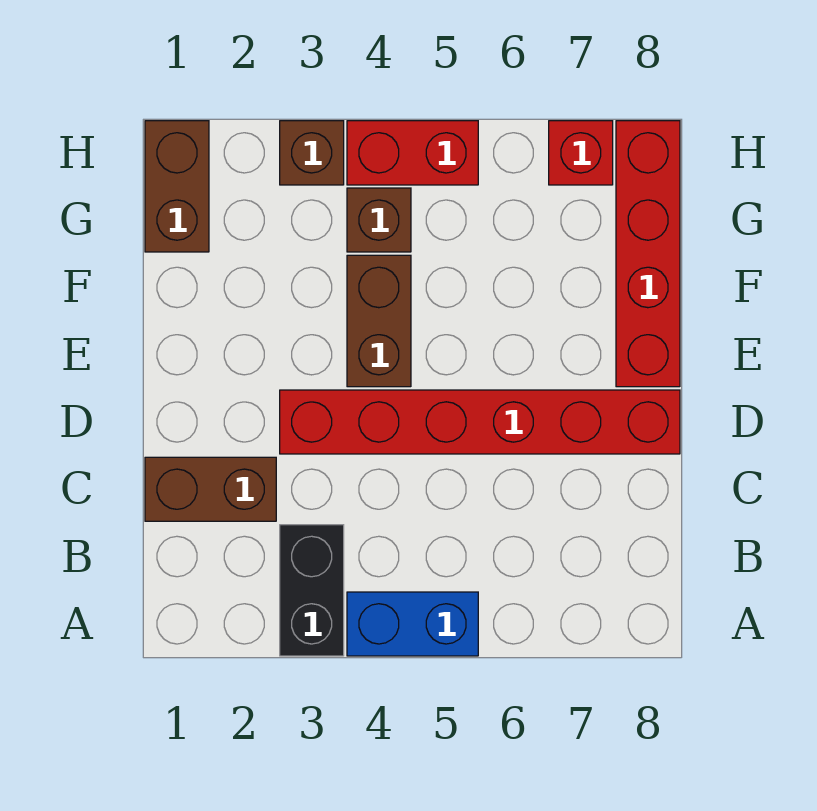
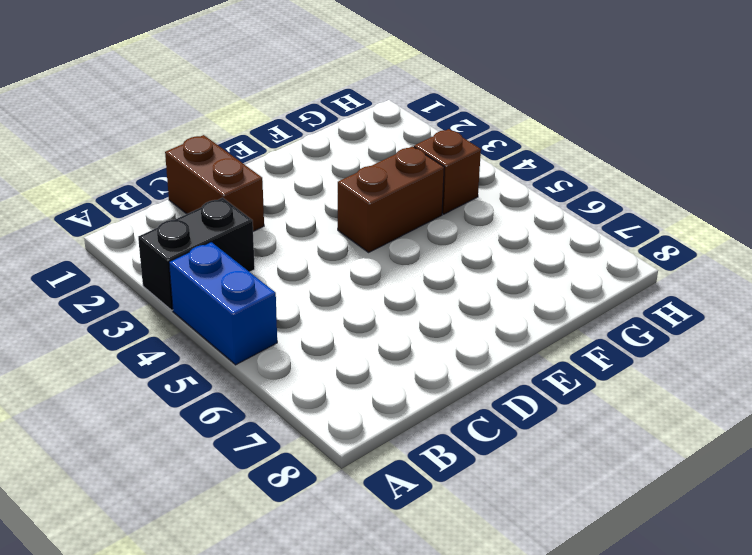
none -> red 1x6 brick [280,390,680,454]
none -> red 1x4 brick [616,121,680,387]

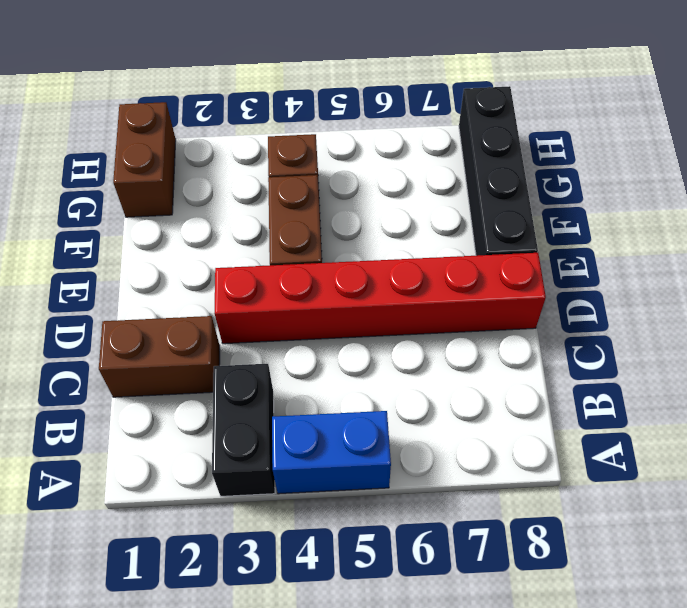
black 1x4 brick [459,86,538,256] -> red 1x4 brick [616,121,680,387]
none -> brown 1x1 brick [280,121,344,185]
none -> red 1x2 brick [347,121,478,185]

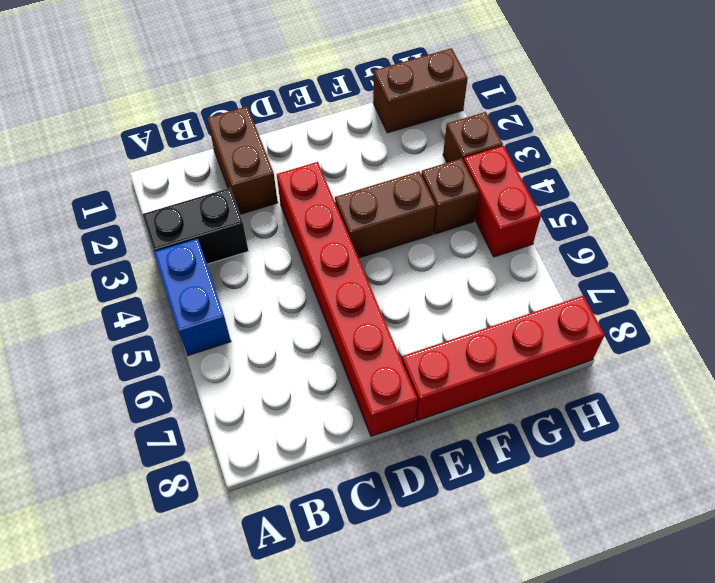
none -> red 1x1 brick [549,121,613,185]

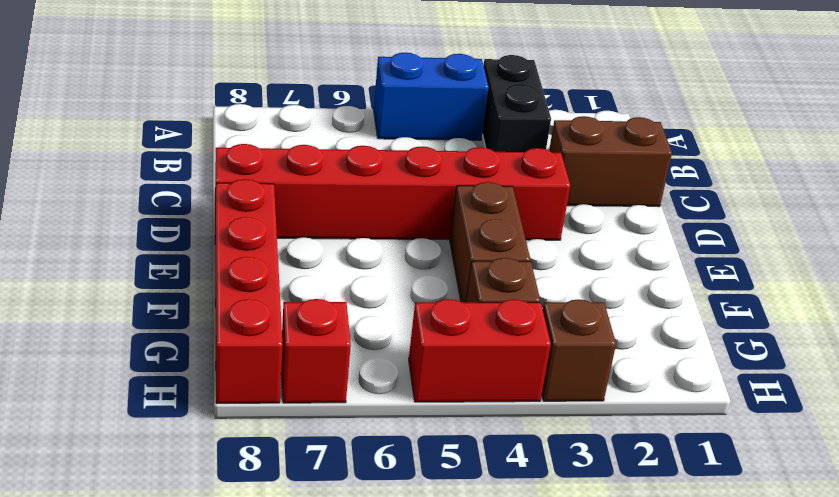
none -> brown 1x2 brick [145,121,209,252]

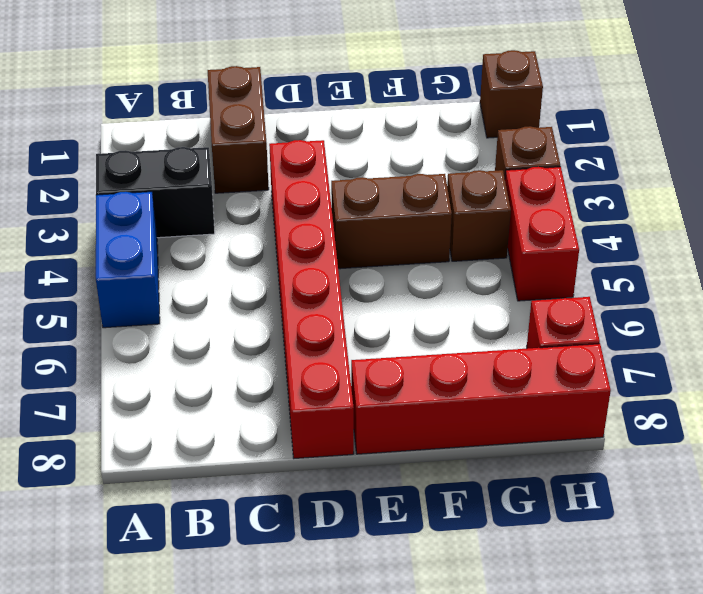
brown 1x1 brick [480,50,543,138] -> brown 1x2 brick [145,121,209,252]

